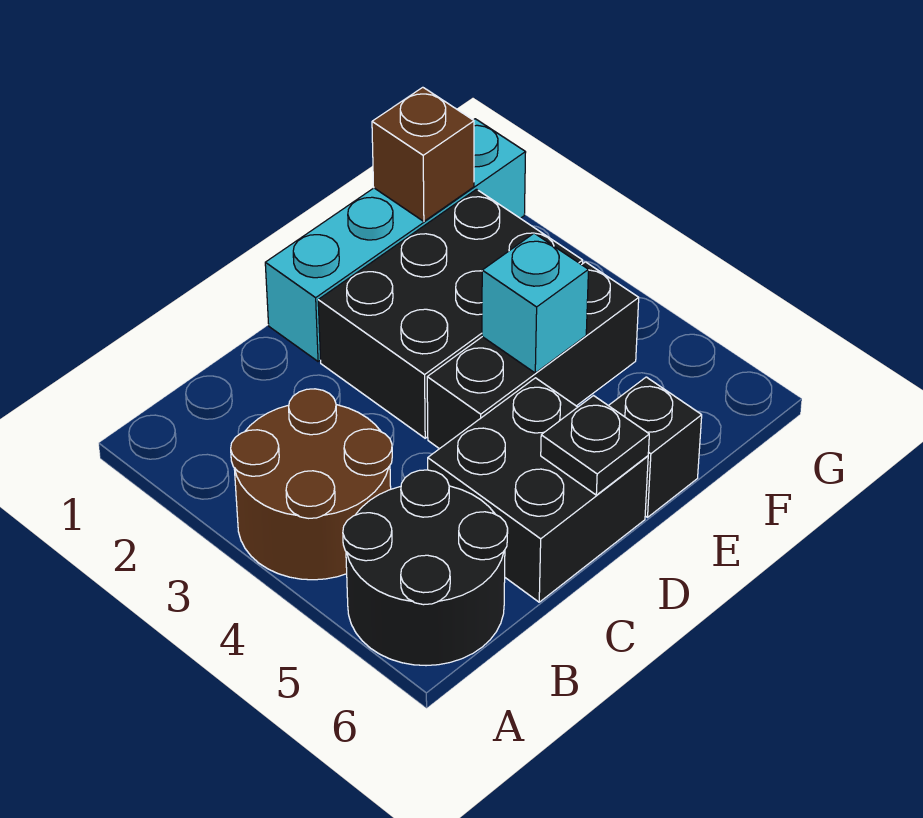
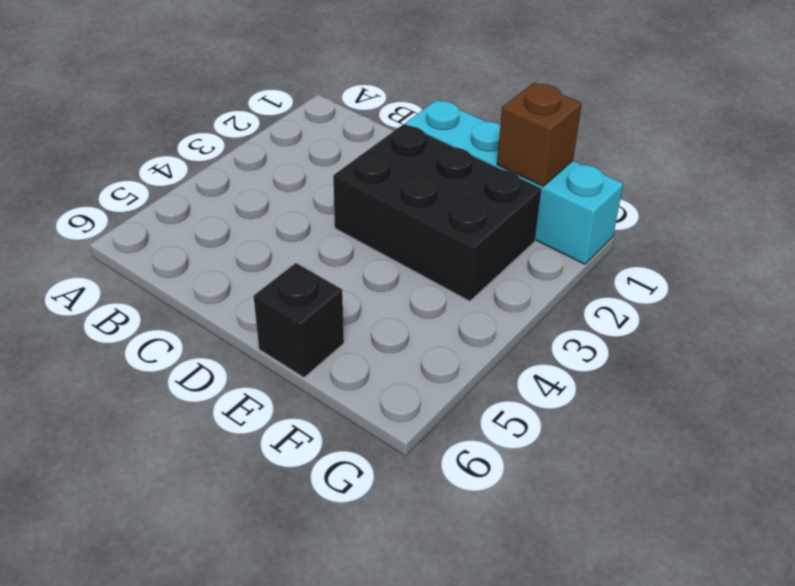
none -> brown 2x2 round brick [231,389,392,580]
none -> black 2x2 round brick [343,470,508,666]

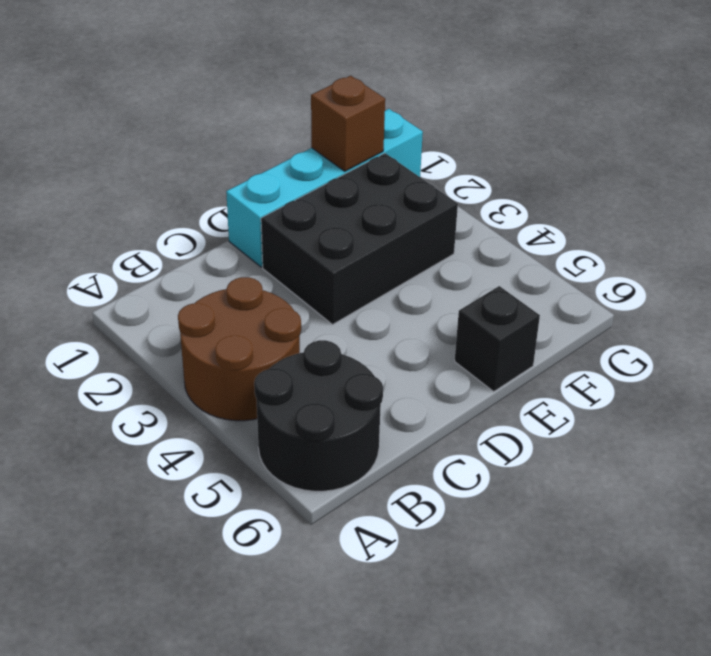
none -> black 2x2 brick [428,378,648,602]
none -> black 1x3 brick [427,262,639,449]

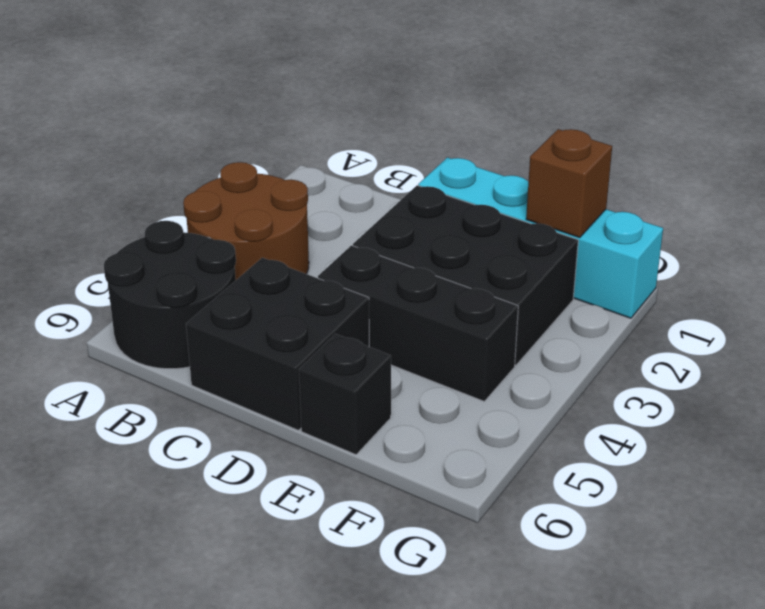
none -> black 1x1 plate [541,396,649,495]
none -> cyan 1x1 brick [482,233,588,373]

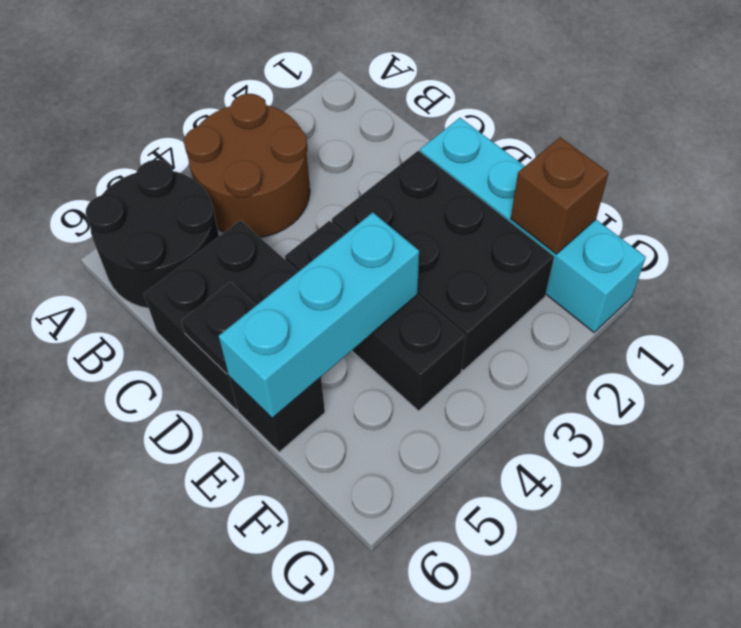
cyan 1x3 brick [219,212,419,418] -> cyan 1x1 brick [482,233,588,373]

